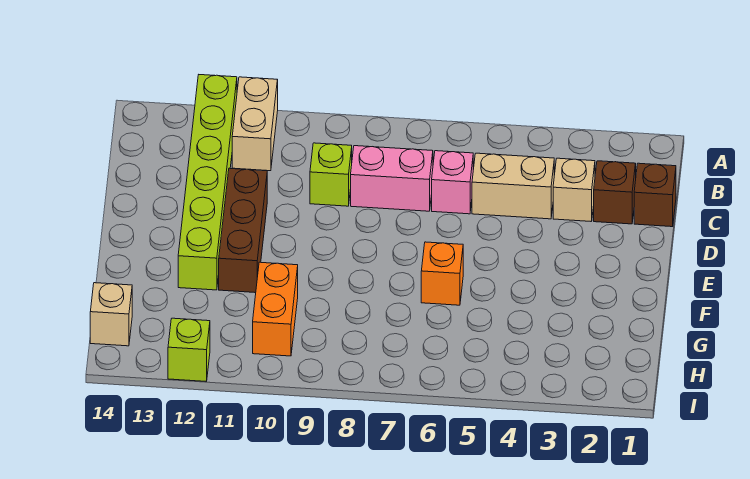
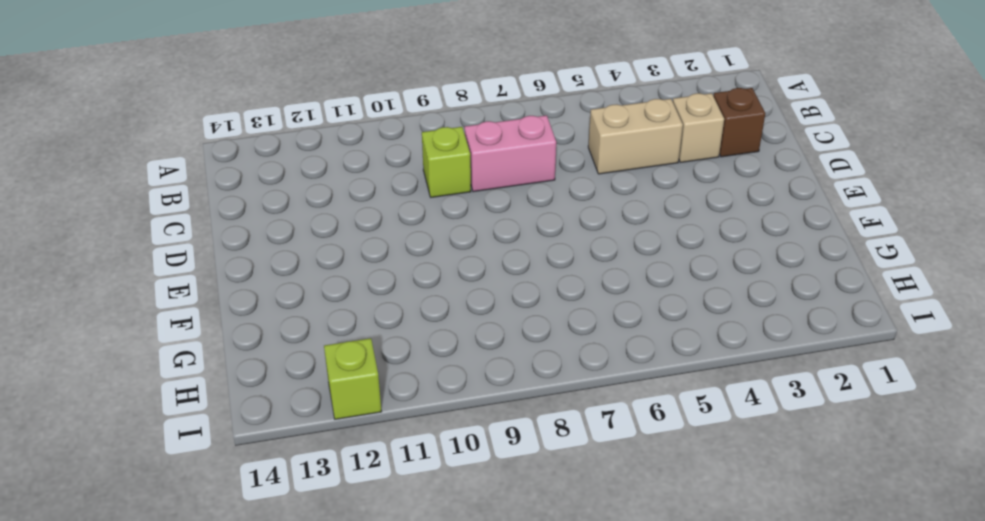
none -> tan 1x2 brick [232,77,278,171]
none -> lime 1x6 brick [178,75,237,290]
none -> brown 1x1 brick [634,163,676,227]

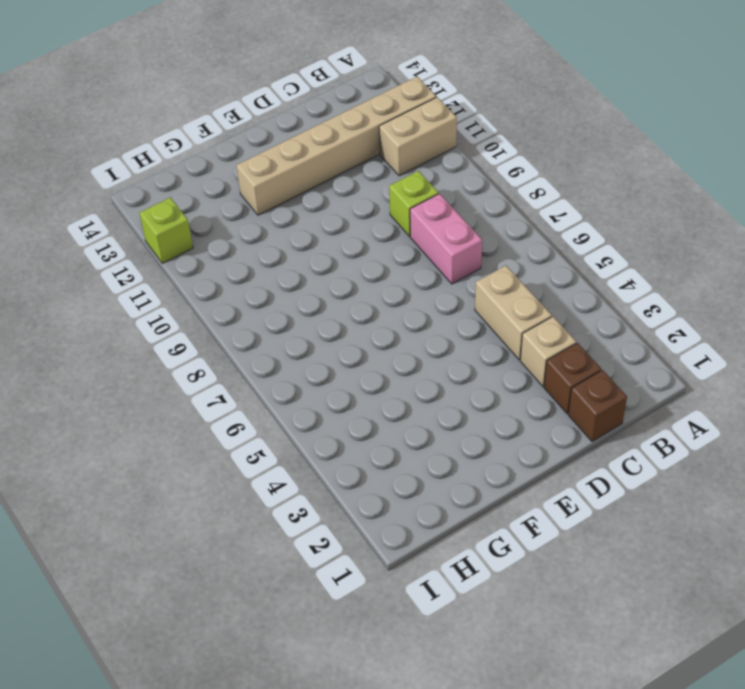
tan 1x6 brick [236,77,436,215] -> lime 1x6 brick [178,75,237,290]
none -> pink 1x1 brick [432,151,473,214]
none -> brown 1x3 brick [219,168,267,293]
none -> orange 1x1 brick [421,242,463,305]

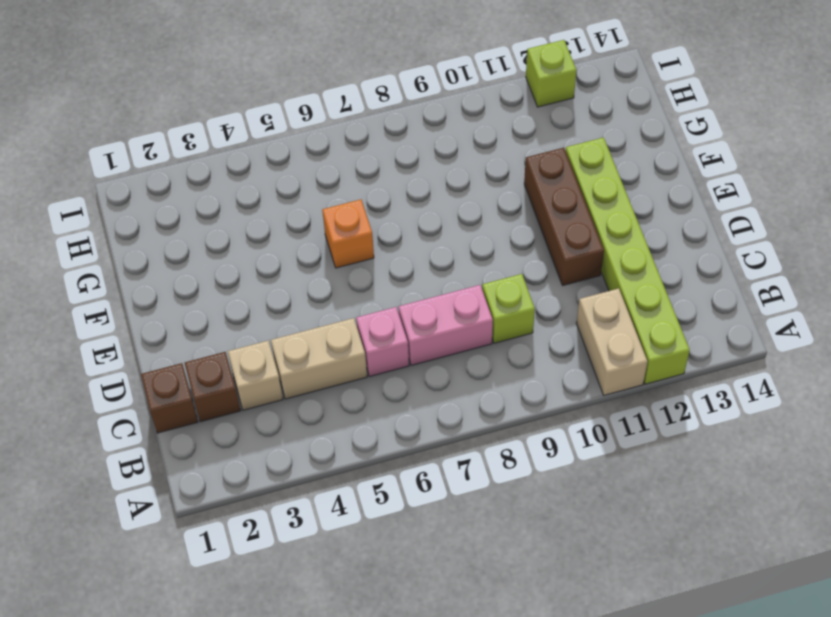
none -> orange 1x2 brick [253,262,298,356]
none -> tan 1x1 brick [90,283,132,346]

